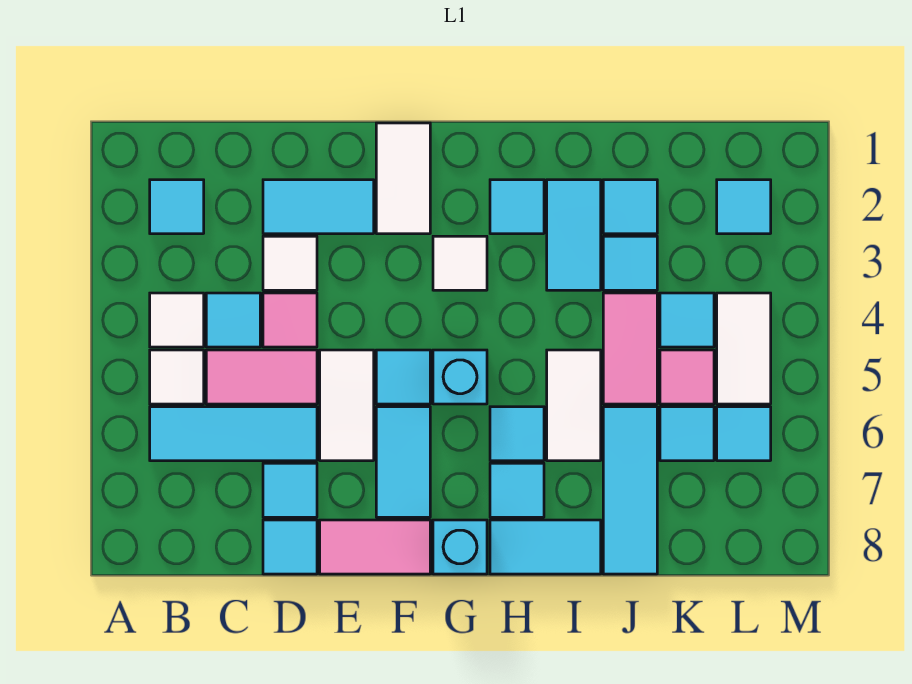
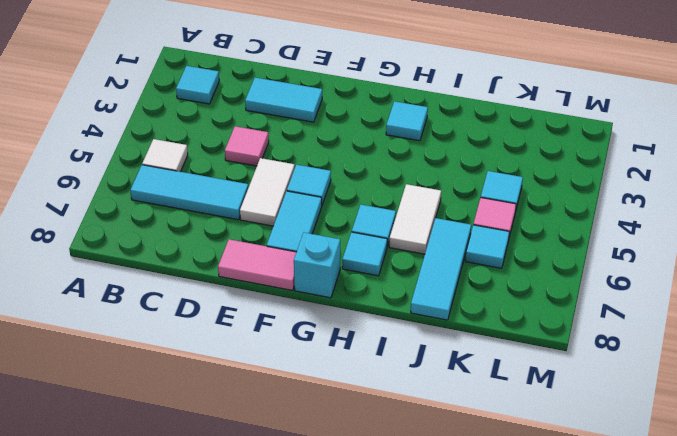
none -> white 1x1 tile [150,293,204,347]
none -> cyan 1x1 tile [206,293,260,347]
none -> pink 1x2 tile [206,350,317,404]
none -> white 1x1 tile [263,236,317,290]

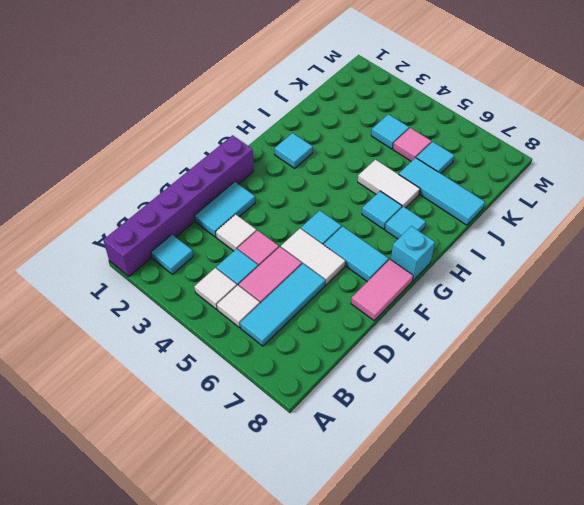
purple 1x6 brick [103,135,254,277] -> white 1x2 tile [376,123,430,234]
none -> cyan 1x1 tile [263,463,317,517]
none -> cyan 1x1 tile [263,520,317,574]
none -> white 1x1 tile [433,236,487,290]
none -> cyan 1x1 brick [433,350,487,404]

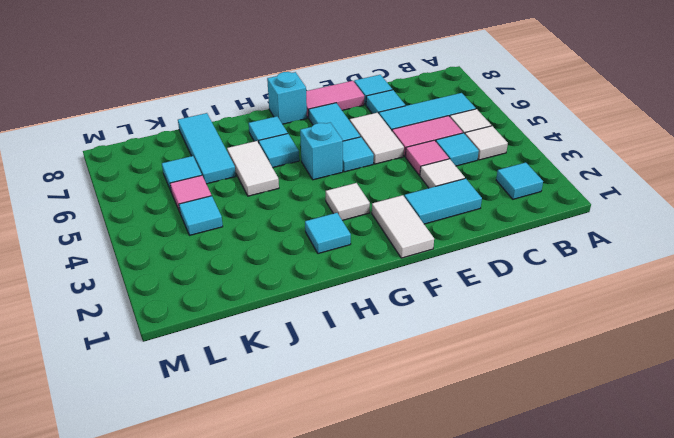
none -> cyan 1x2 tile [490,520,601,574]
none -> cyan 1x2 tile [547,180,601,290]
none -> cyan 1x1 tile [603,180,657,234]
none -> cyan 1x1 tile [603,236,657,290]

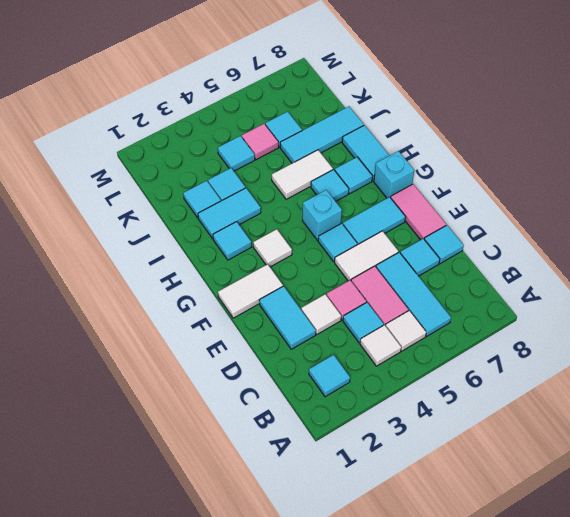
none -> pink 1x2 tile [603,293,657,404]
none -> cyan 1x1 tile [717,180,771,234]
none -> white 1x2 tile [717,293,771,404]
none -> cyan 1x1 tile [717,407,771,461]

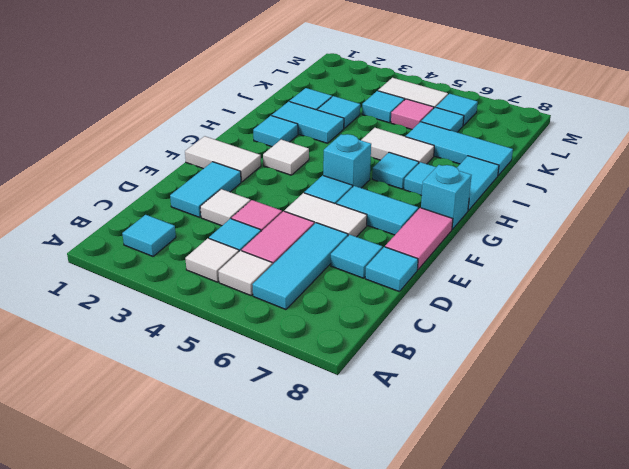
none -> pink 1x2 tile [603,293,657,404]
none -> cyan 1x1 tile [717,180,771,234]

